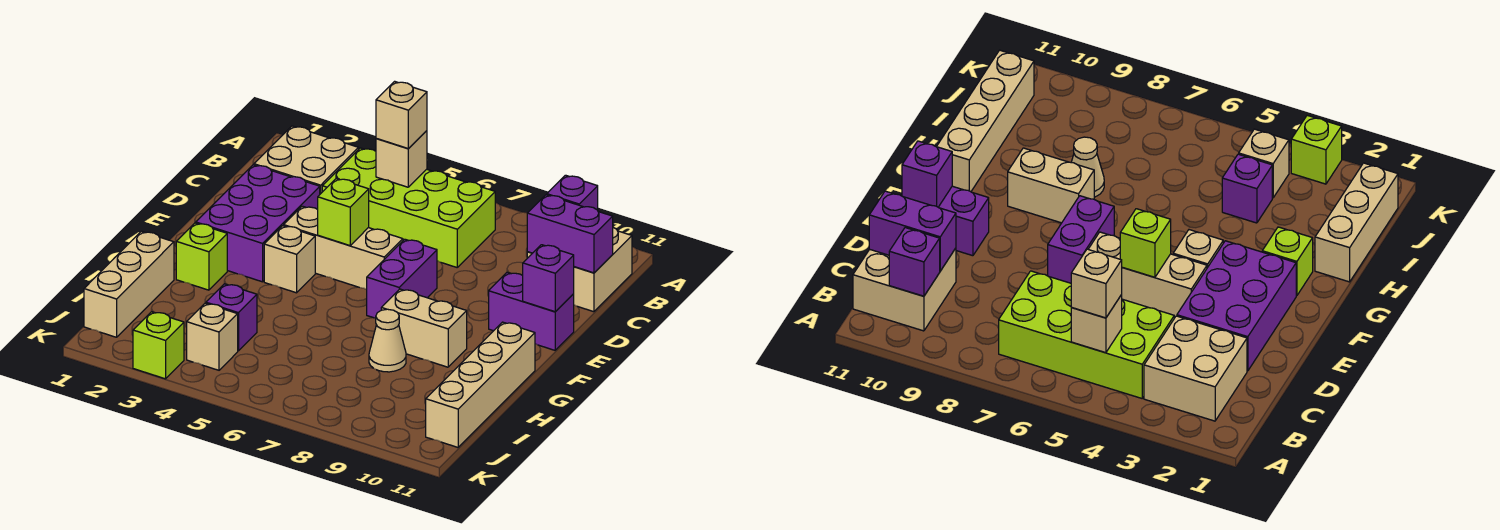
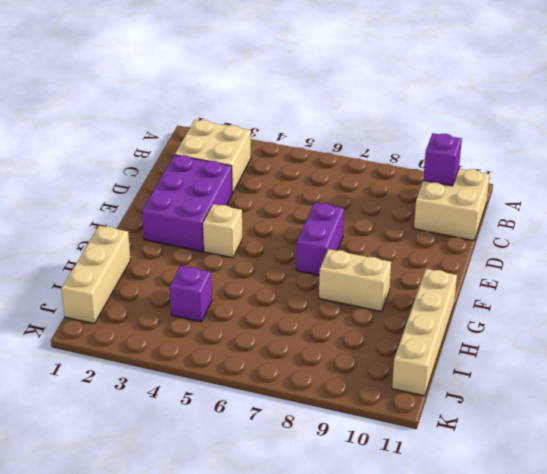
none -> lime 2x4 brick [322,148,495,267]
none -> tan 1x3 brick [284,206,403,290]
none -> purple 1x2 brick [489,272,574,350]

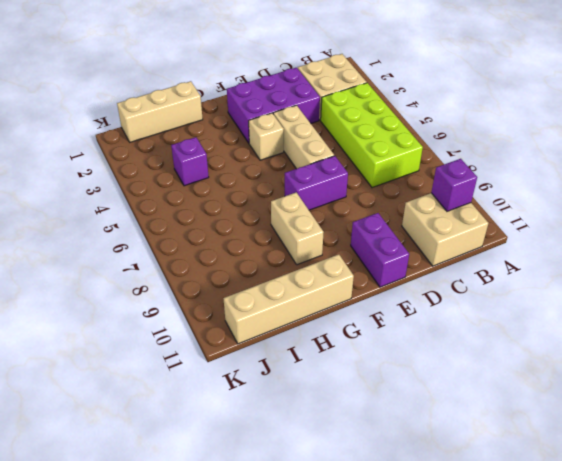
none -> lime 1x1 brick [176,223,227,290]
none -> tan 1x1 cone [369,309,406,372]
none -> tan 1x1 brick [187,303,238,370]

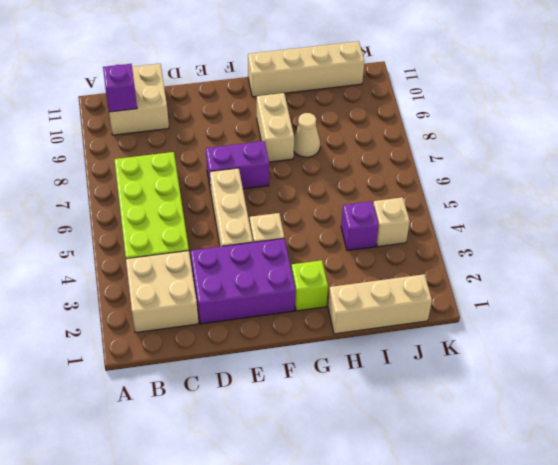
none -> purple 1x2 brick [489,272,574,350]
none -> lime 1x1 brick [133,312,184,379]
none -> tan 1x1 brick [376,131,427,187]

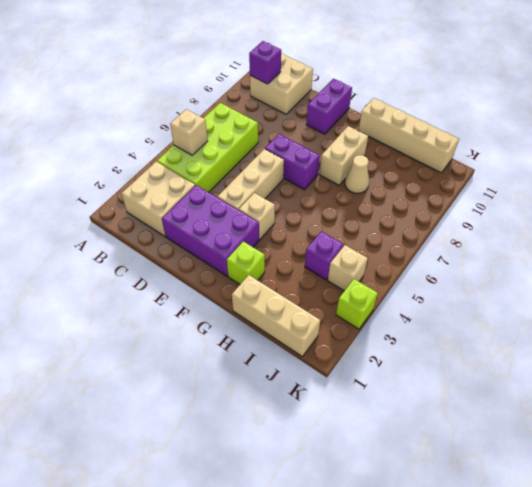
none -> purple 1x2 brick [527,195,613,273]
none -> lime 1x1 brick [318,178,369,245]
none -> purple 1x1 brick [523,245,574,312]

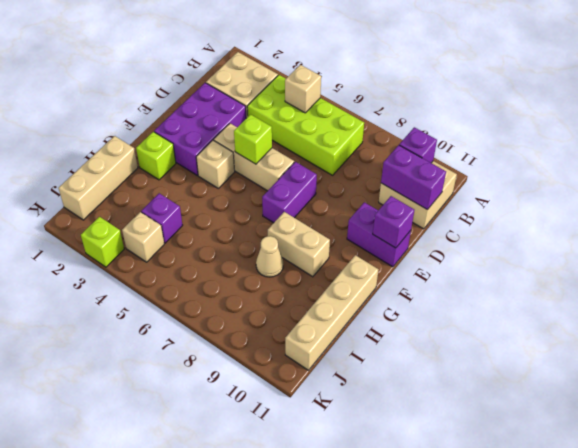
none -> tan 1x1 brick [376,81,427,149]

